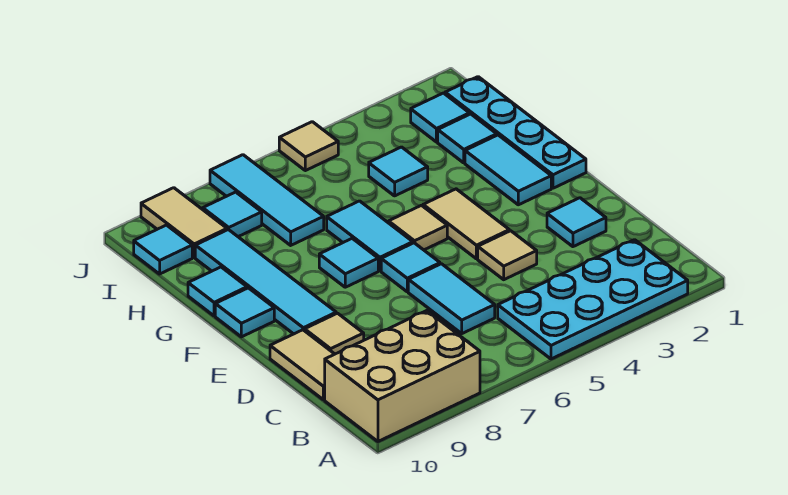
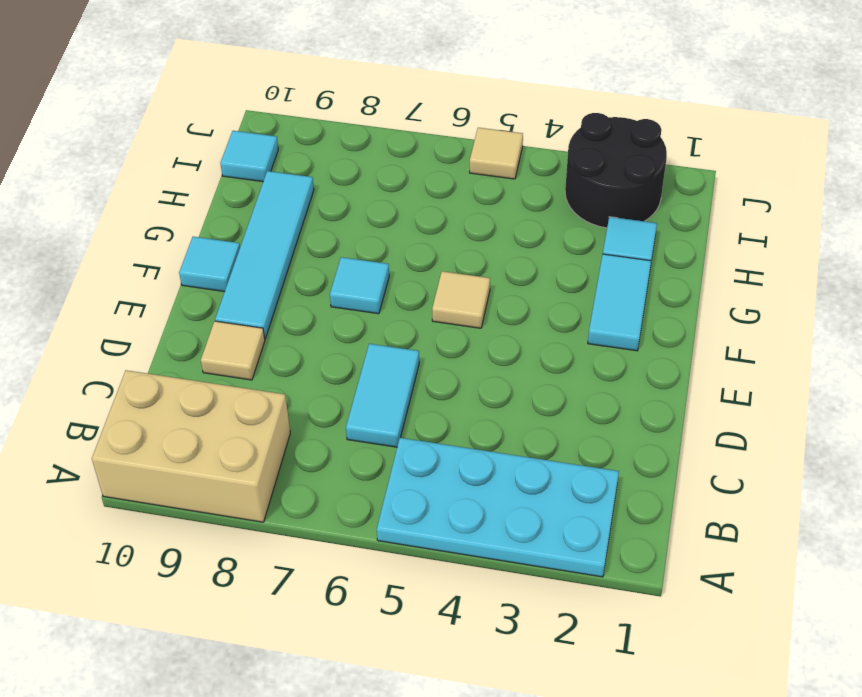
black 2x2 round brick [565,113,667,228] -> cyan 1x1 tile [411,93,469,142]
none -> tan 1x2 tile [270,330,334,400]
none -> cyan 1x1 tile [547,198,606,247]
none -> tan 1x1 tile [478,231,537,280]

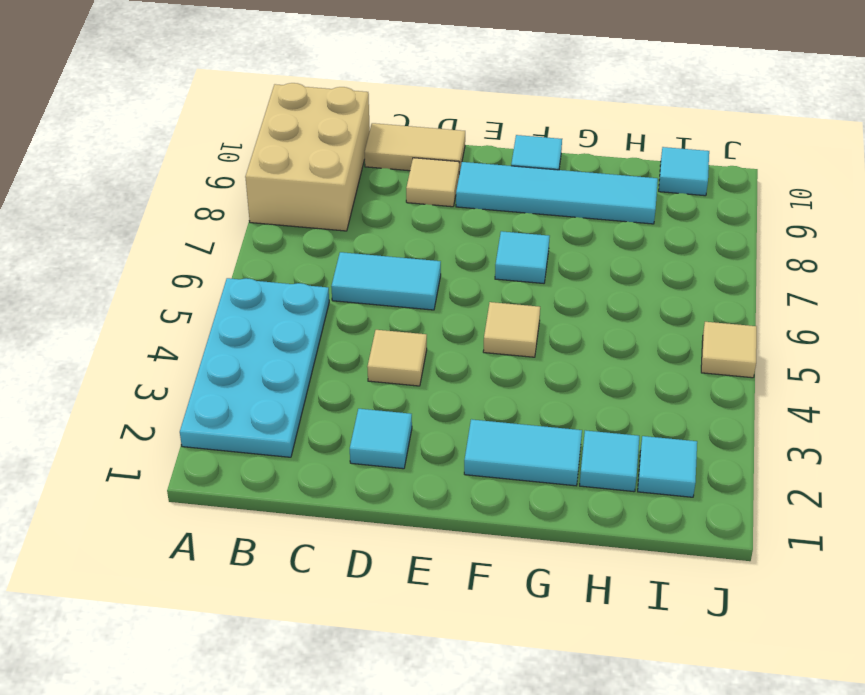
none -> tan 1x2 tile [423,189,509,259]
none -> cyan 1x1 tile [381,243,440,292]
none -> cyan 1x4 plate [445,77,586,188]

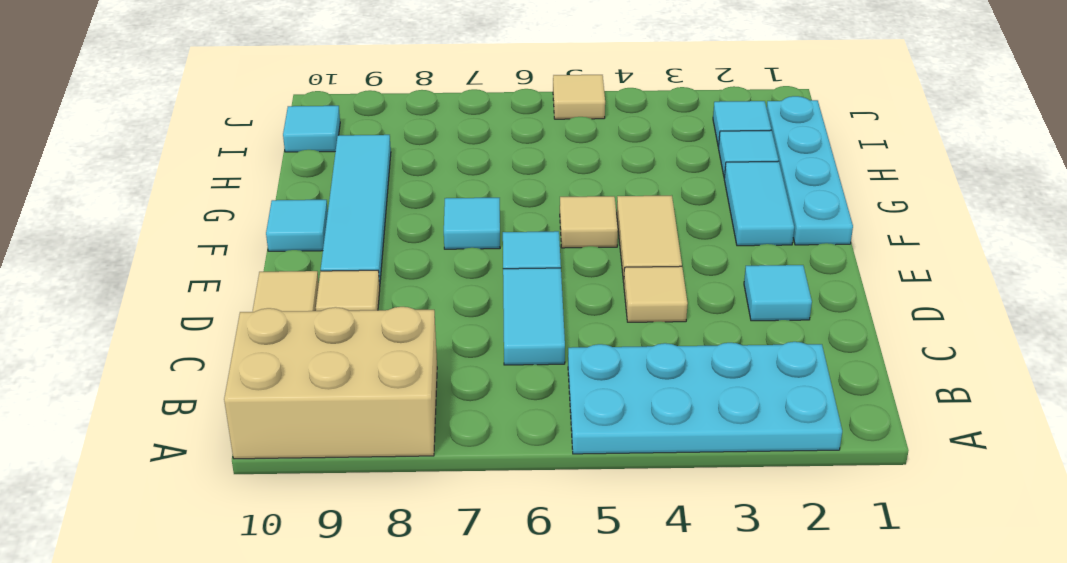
none -> cyan 1x2 tile [327,201,413,271]
none -> cyan 1x1 tile [188,267,247,316]
none -> cyan 1x1 tile [369,147,428,196]

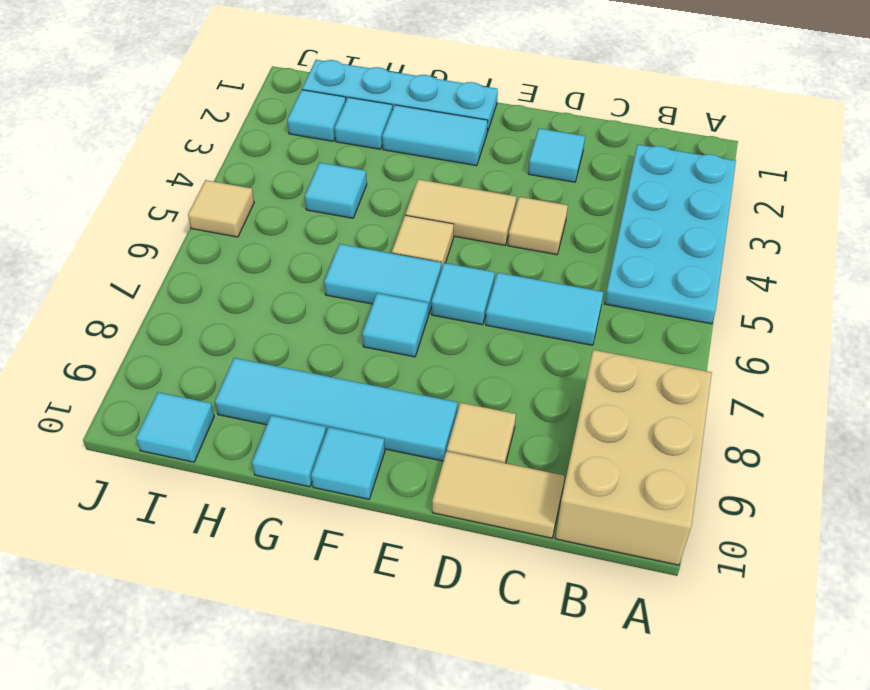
none -> cyan 1x3 tile [210,155,324,245]
none -> cyan 1x1 tile [203,192,262,237]
none -> tan 1x2 tile [141,188,227,258]

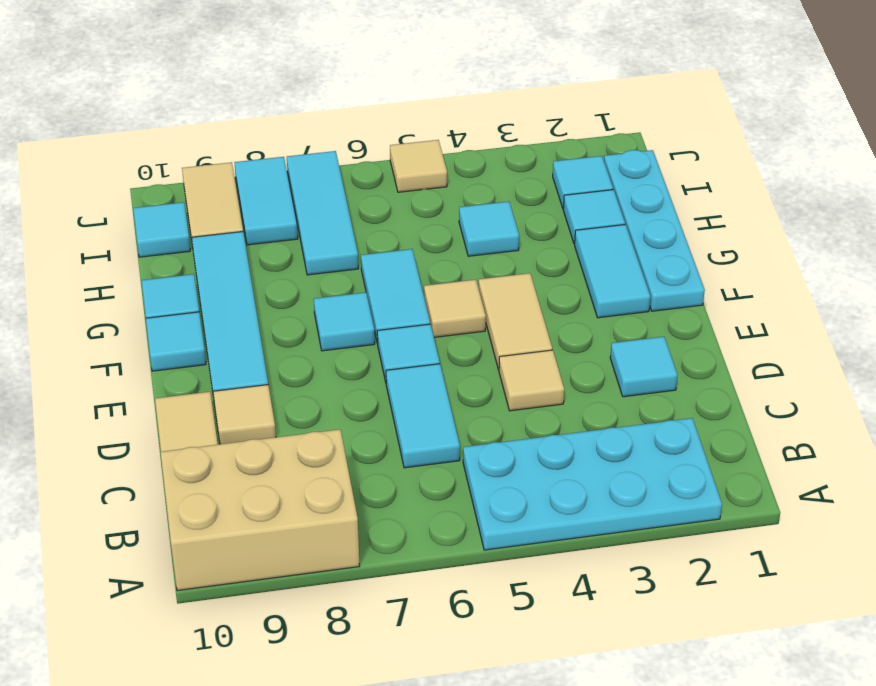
cyan 1x2 tile [234,157,298,245] -> cyan 1x1 tile [203,192,262,237]

